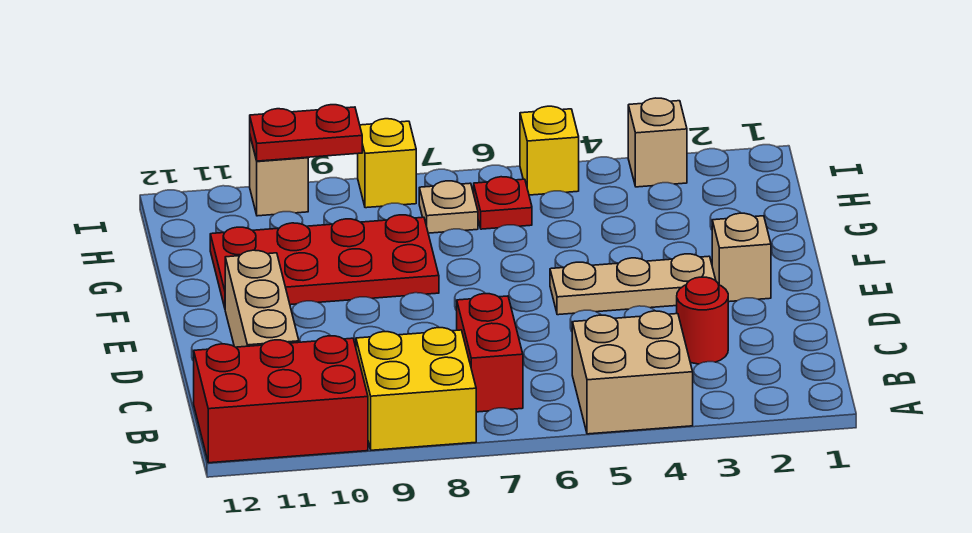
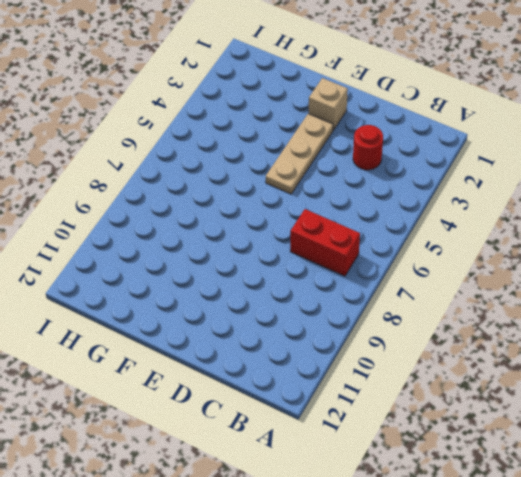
none -> tan 2x2 brick [572,311,693,434]
none -> yellow 2x2 brick [356,328,476,450]
none -> red 2x3 brick [194,336,368,463]

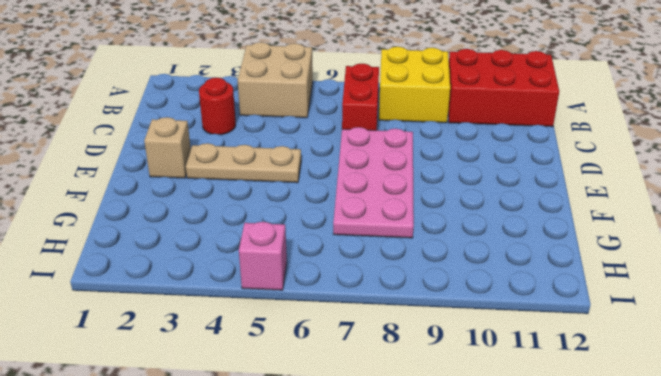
pink 2x4 plate [333,127,414,238] -> red 2x4 plate [210,215,439,308]
pink 1x1 brick [239,222,287,290] -> yellow 1x1 brick [520,106,579,195]
none -> tan 1x3 brick [225,250,299,347]
none -> red 1x1 plate [474,177,532,229]
none -> tan 1x1 plate [419,181,478,233]

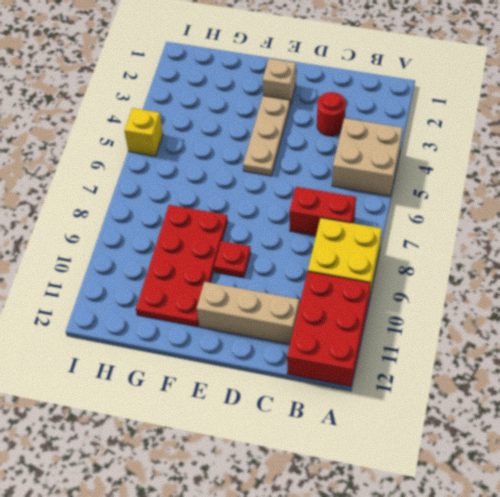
red 1x1 plate [214,241,251,278] -> red 1x1 plate moved to [474,177,532,229]
none -> tan 1x1 plate [419,181,478,233]
none -> tan 1x1 brick [628,98,687,187]
none -> yellow 1x1 brick [358,119,416,208]

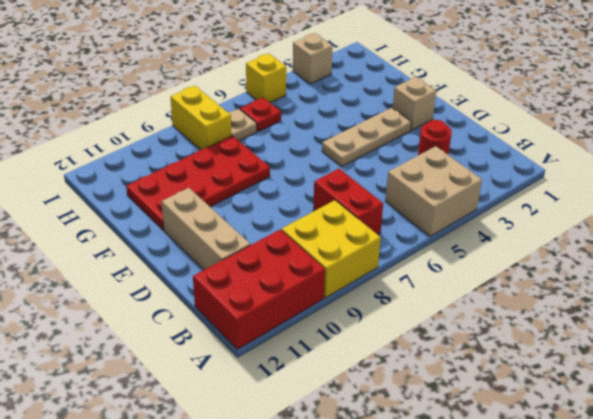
yellow 1x2 brick [171,86,231,150] -> yellow 1x1 brick [358,119,416,208]
none -> tan 1x1 brick [250,137,308,216]
none -> red 1x2 plate [250,105,362,161]

